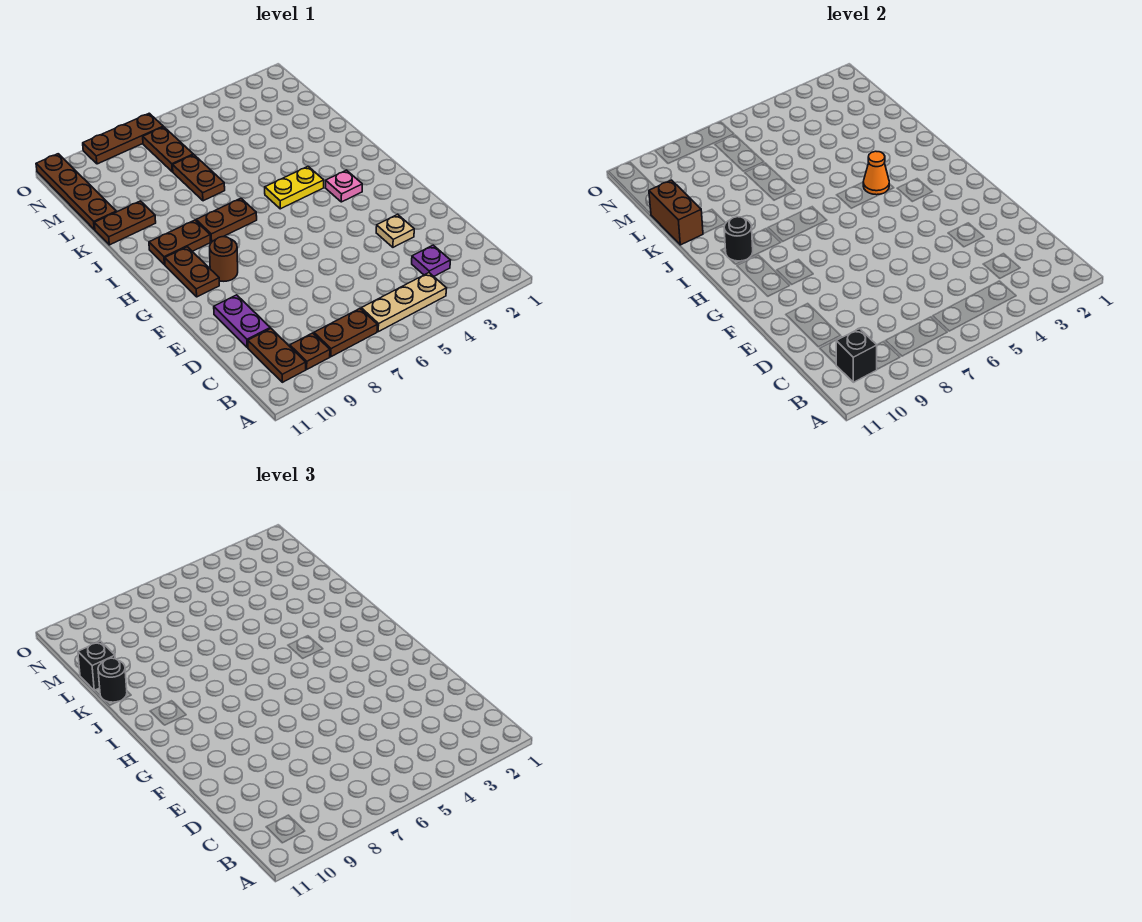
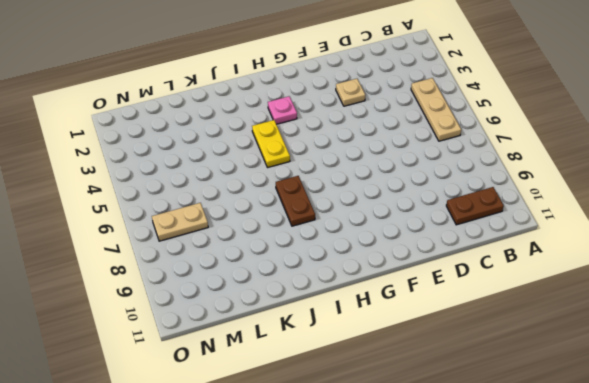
tan 1x2 plate [152,203,208,241] -> brown 1x2 plate [143,127,193,172]
none -> brown 1x2 plate [314,309,377,357]
none -> brown 1x1 plate [290,333,330,369]
none -> purple 1x1 plate [412,245,450,276]

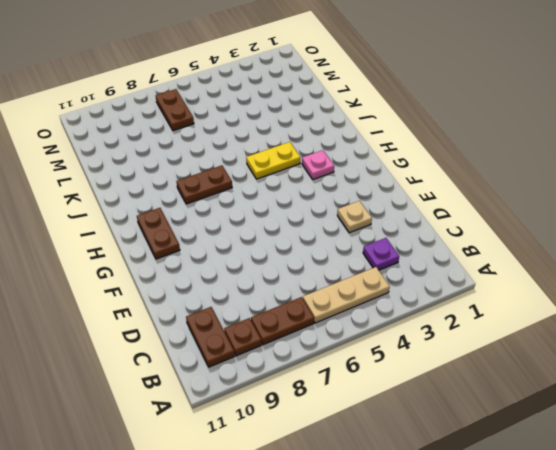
none -> purple 1x2 plate [214,295,270,347]
none -> brown 1x1 round brick [210,237,238,281]
none -> brown 1x2 plate [149,220,210,265]

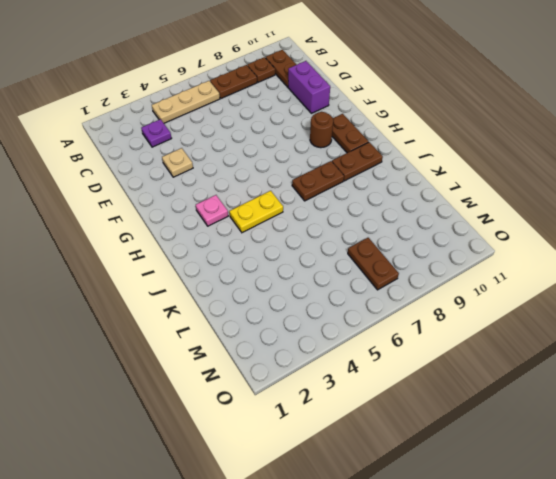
purple 1x2 brick [288,61,330,113] -> purple 1x2 plate [214,295,270,347]
none -> brown 1x2 plate [173,155,225,201]
none -> brown 1x2 plate [94,201,156,245]
none -> brown 1x4 plate [36,154,116,229]

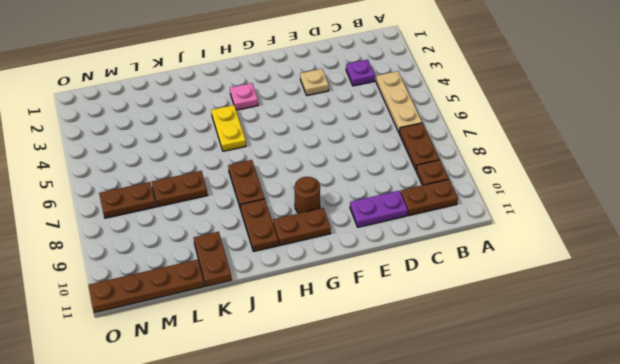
none -> brown 1x3 plate [83,113,163,164]
none -> black 1x1 brick [836,329,877,382]
none -> orange 1x1 cone [863,151,889,195]

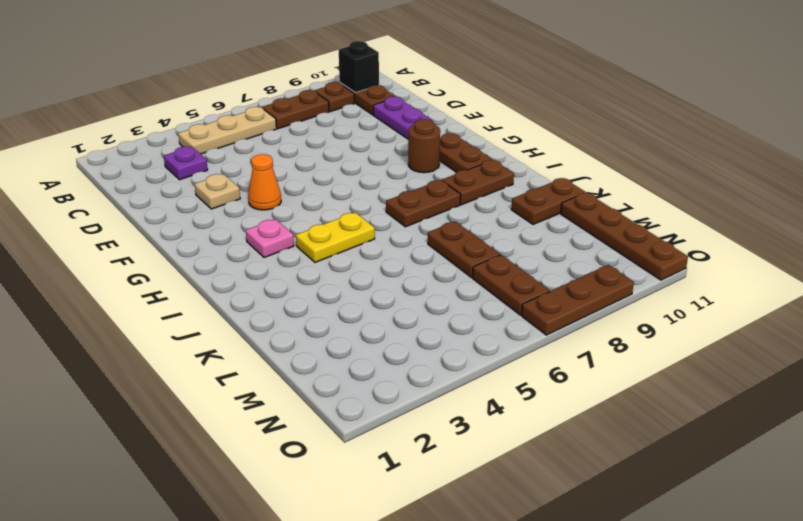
orange 1x1 cone [248,154,281,210] -> orange 1x1 cone moved to [863,151,889,195]
none -> black 1x1 round brick [724,217,753,261]
none -> brown 1x2 brick [649,180,703,245]
none -> black 1x1 round brick [98,658,127,702]

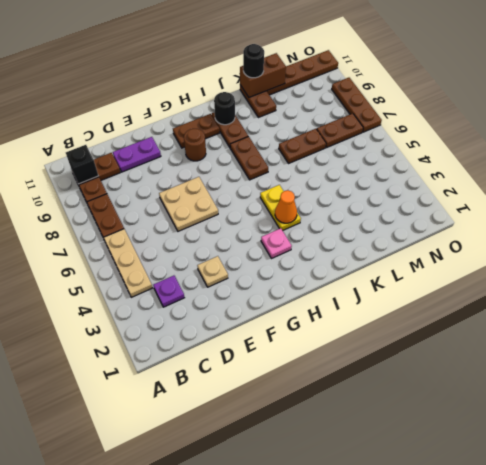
tan 2x2 plate [159,177,218,231] -> none
none -> black 1x1 brick [78,641,115,691]

